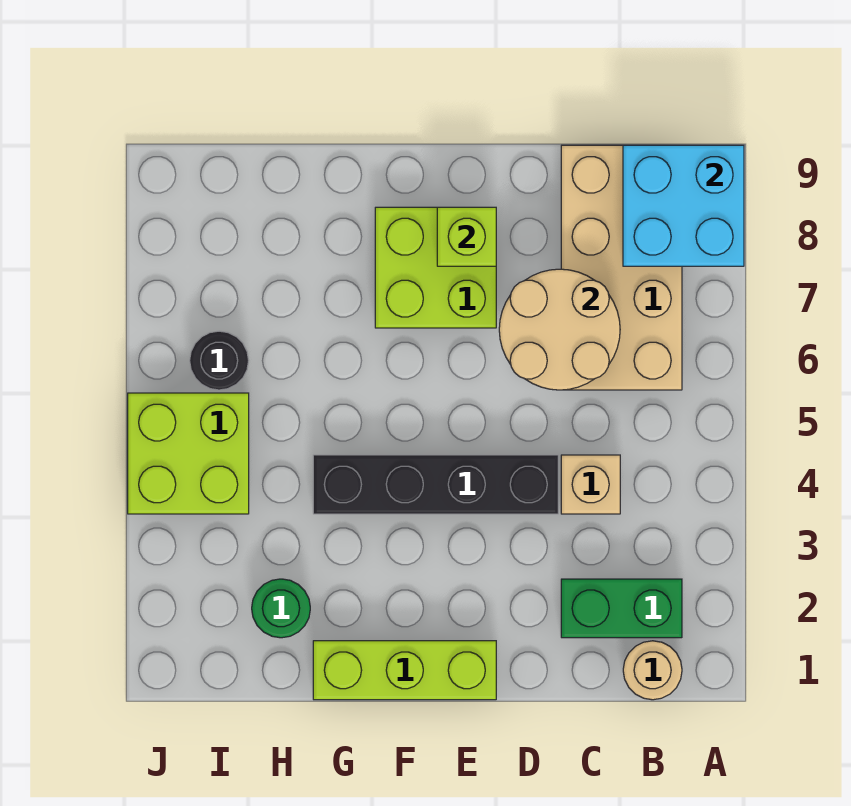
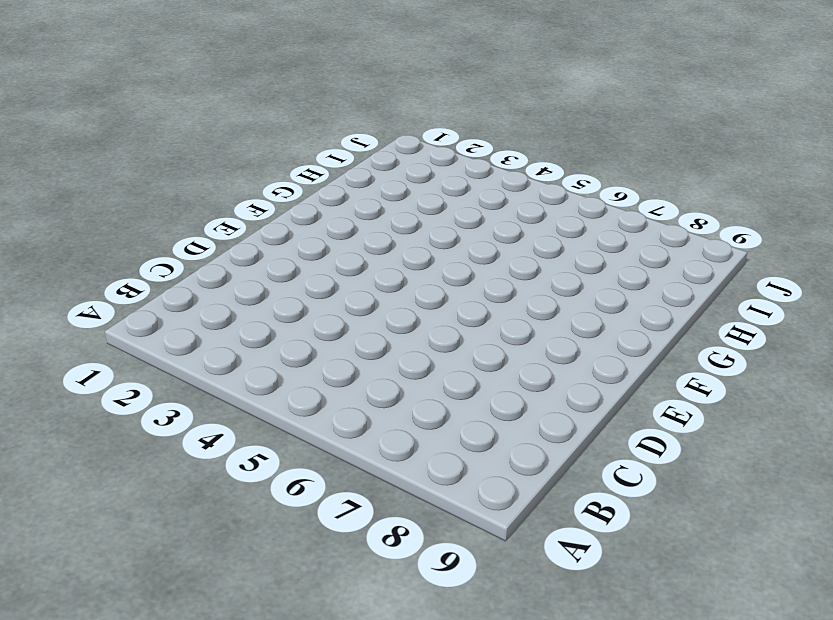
none -> tan 1x1 round brick [623,641,682,700]
none -> green 1x2 brick [561,579,682,638]
none -> tan 2x4 brick [561,145,682,390]

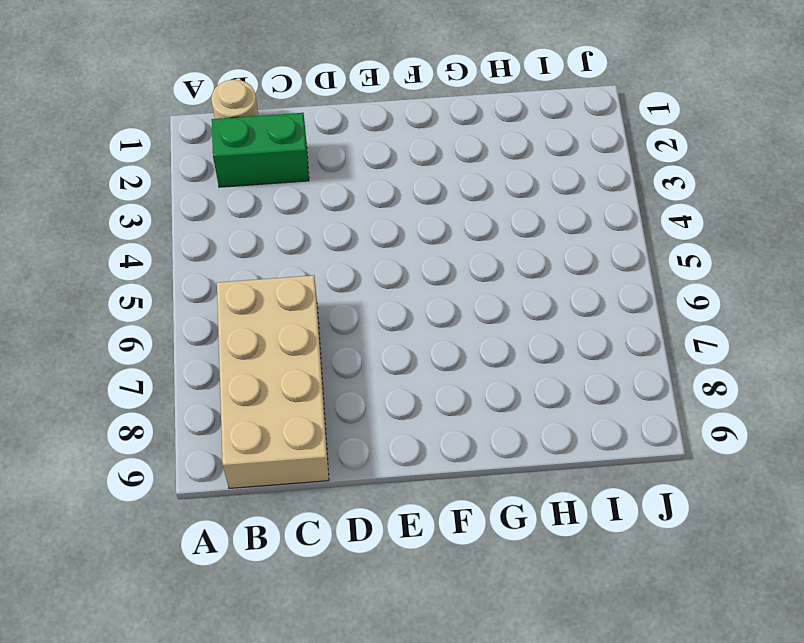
none -> tan 1x1 brick [561,455,620,514]
none -> black 1x4 brick [313,455,558,514]
none -> lime 1x3 brick [313,641,496,700]

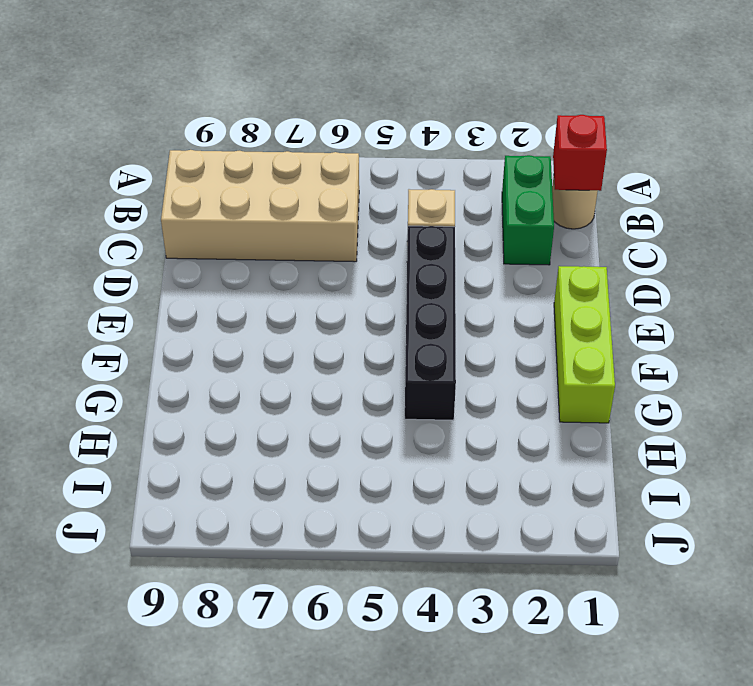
red 1x1 brick [553,115,607,191] -> none
none -> lime 2x2 brick [375,207,496,328]
none -> green 1x1 round brick [252,579,310,638]
none -> lime 2x2 brick [128,393,249,514]

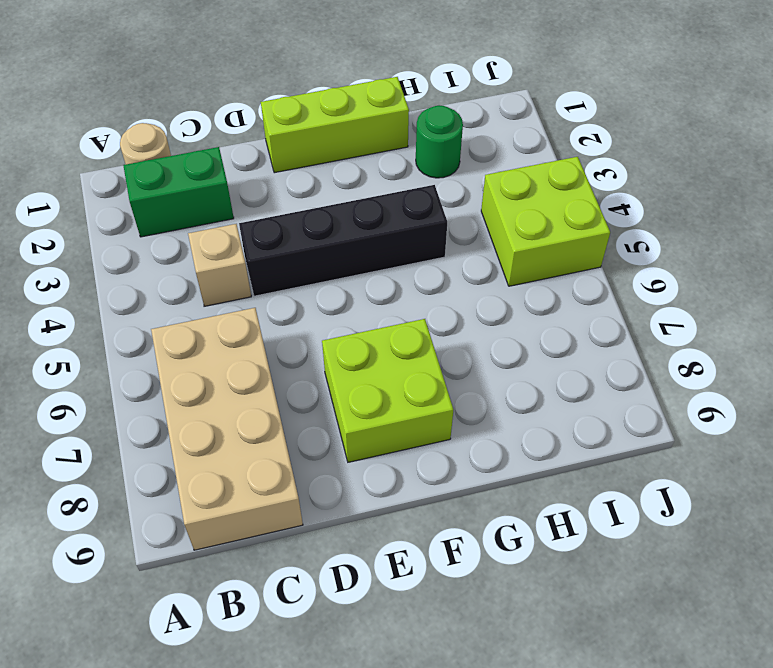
none -> black 1x1 round brick [190,331,249,390]
none -> cyan 2x2 brick [623,145,744,266]
none -> tan 2x2 round brick [499,269,620,390]

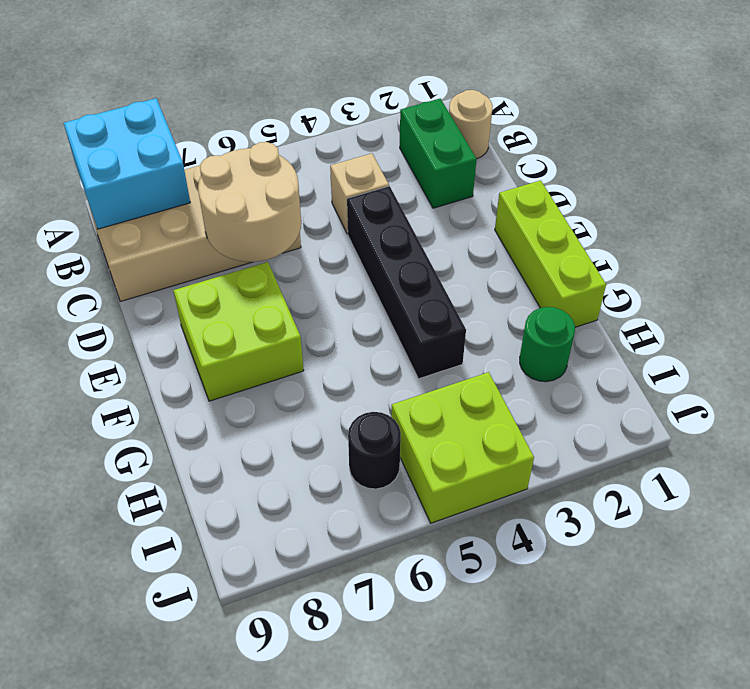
none -> lime 1x1 brick [437,207,496,266]

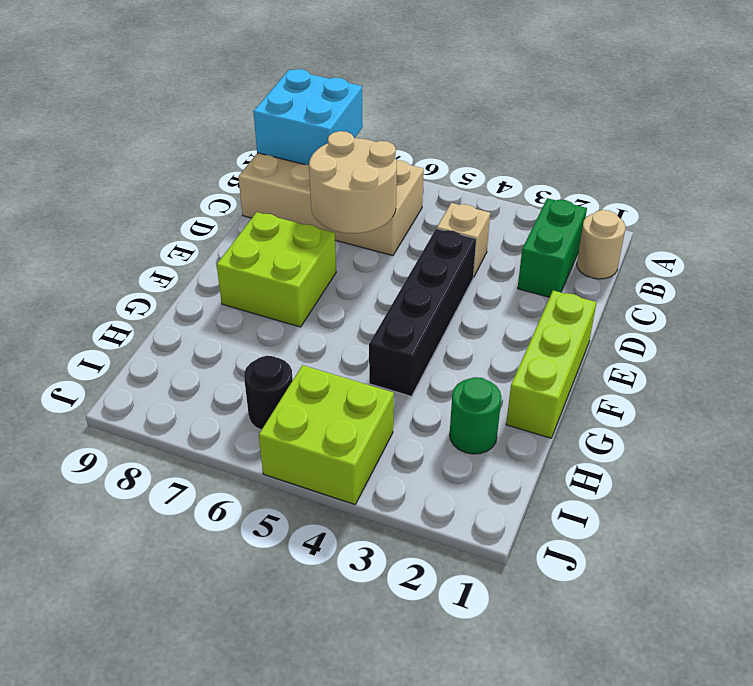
none -> lime 1x1 brick [437,207,496,266]

